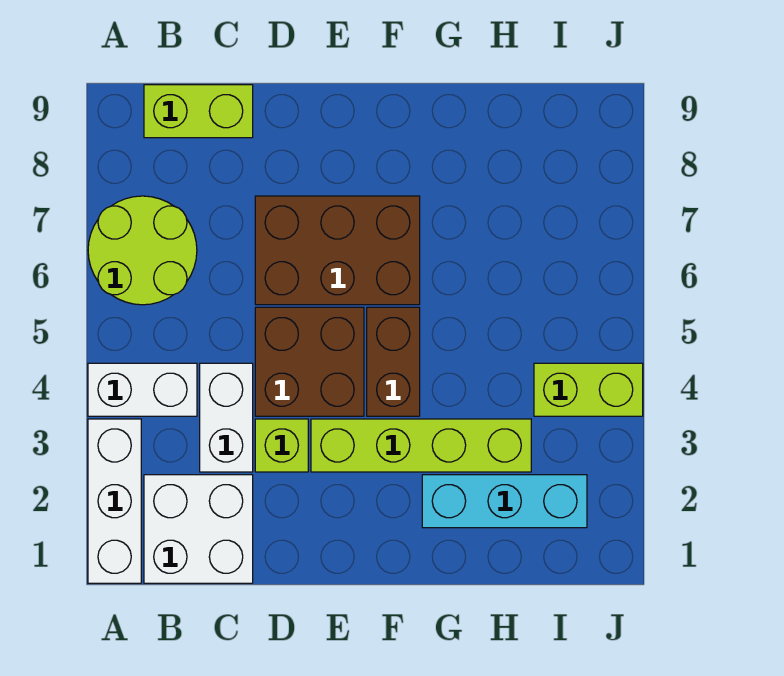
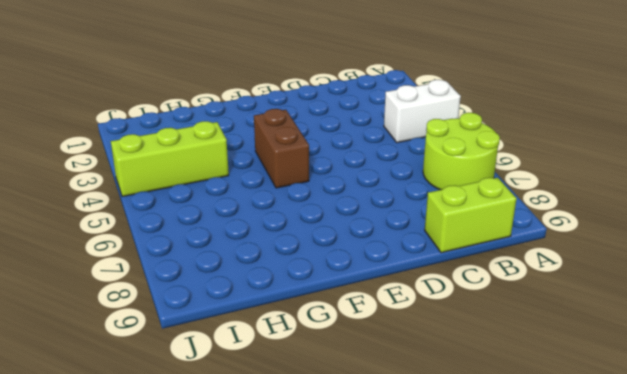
lime 1x3 brick [111,121,229,197] -> lime 1x2 brick [534,363,643,416]
none -> white 1x3 brick [88,419,141,583]
none -> white 2x2 brick [144,475,253,583]
none -> white 1x2 brick [200,363,253,472]

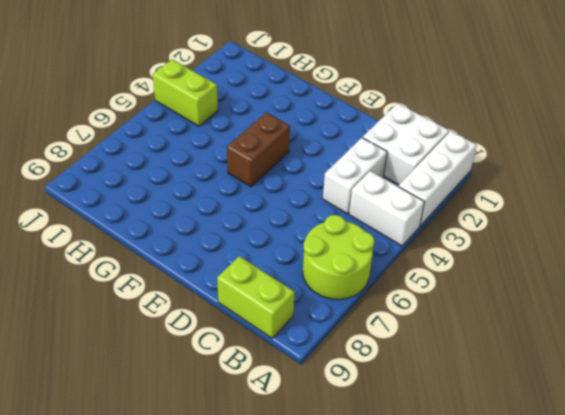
none -> lime 1x1 brick [255,419,308,472]
none -> brown 2x2 brick [255,307,364,416]
none -> brown 2x3 brick [255,196,420,305]

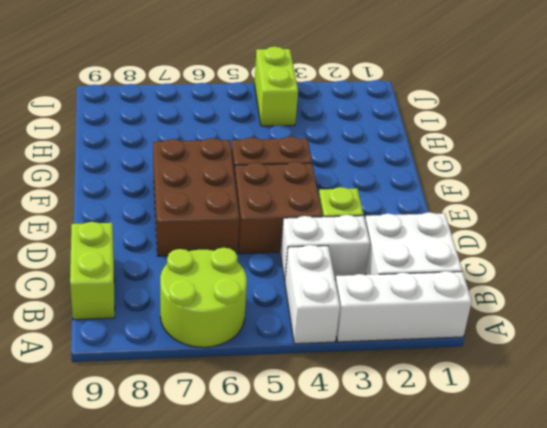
none -> lime 1x4 brick [311,419,531,472]
none -> cyan 1x3 brick [422,475,587,528]

